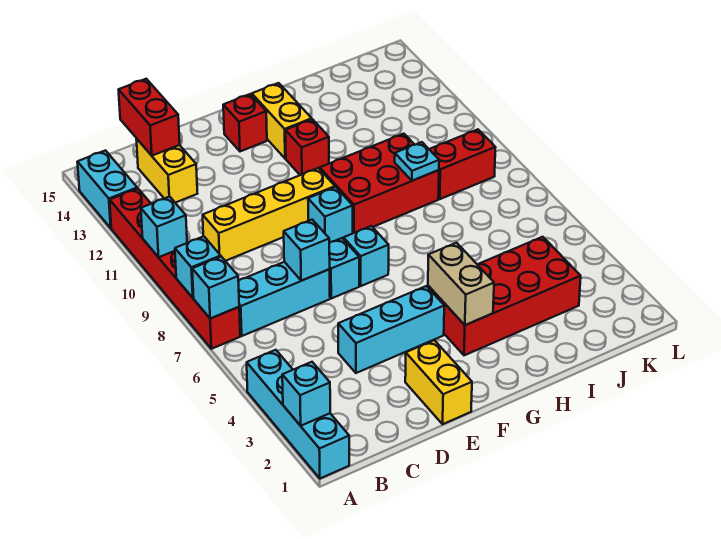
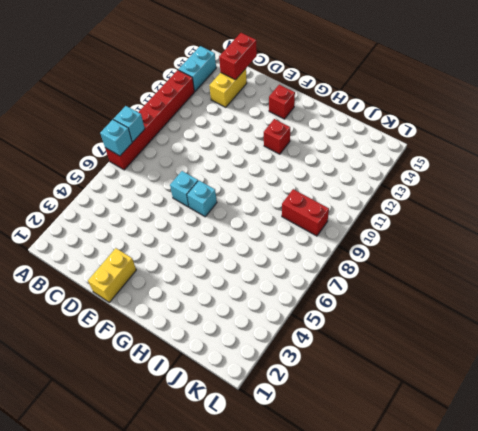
none -> cyan 1x4 brick [247,350,349,478]
none -> cyan 1x3 brick [238,262,330,336]
none -> yellow 1x4 brick [203,168,335,261]

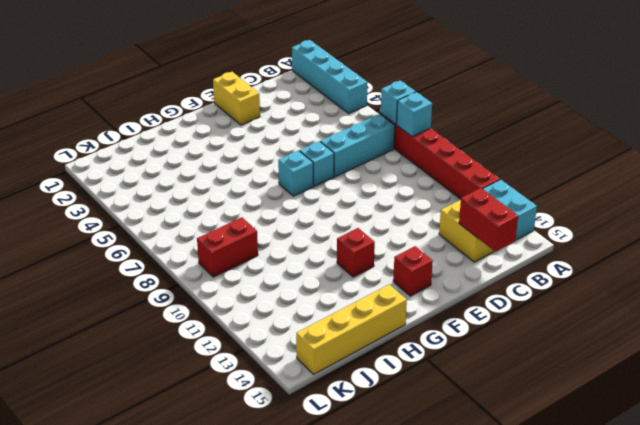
yellow 1x4 brick [296,285,407,374] -> yellow 1x4 brick moved to [203,168,335,261]
none -> cyan 1x3 brick [338,286,444,373]
none -> cyan 1x1 brick [308,187,353,243]
none -> red 2x4 brick [428,237,581,355]

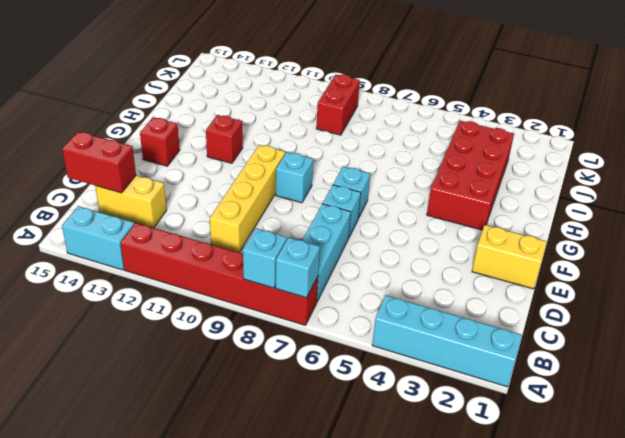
none -> cyan 1x3 brick [338,286,444,373]
none -> red 2x3 brick [320,134,439,233]
none -> yellow 1x2 brick [252,83,312,159]

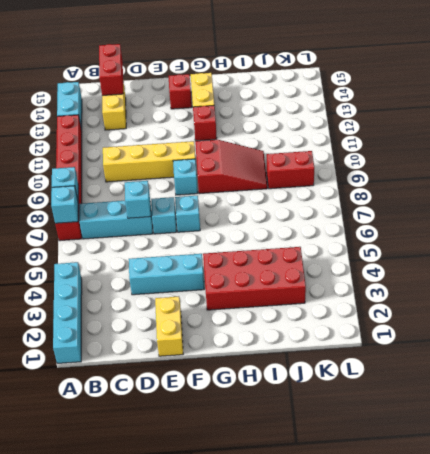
red 2x3 slope [195,140,267,194] -> red 2x3 brick [320,134,439,233]
none -> cyan 1x1 brick [282,362,330,426]
none -> cyan 1x1 brick [141,197,187,257]
none -> tan 1x2 brick [428,243,494,325]

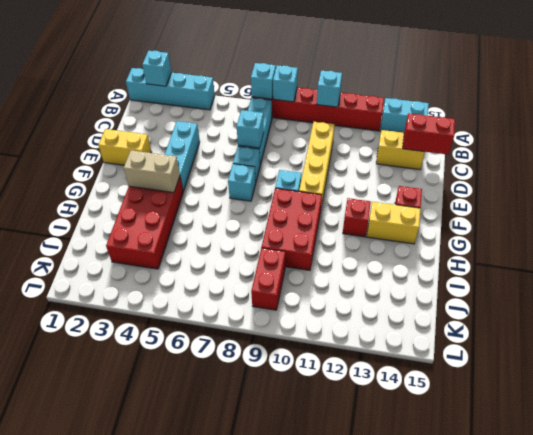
none -> cyan 1x1 plate [395,142,439,181]

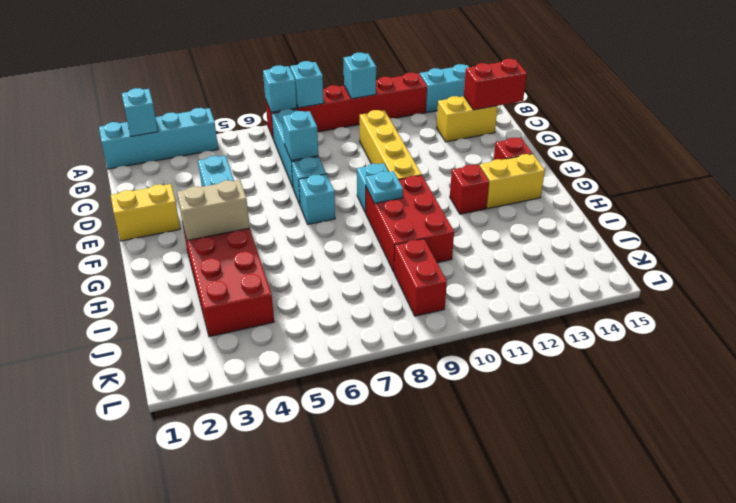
cyan 1x1 plate [365,171,403,203] -> cyan 1x1 plate moved to [395,142,439,181]

